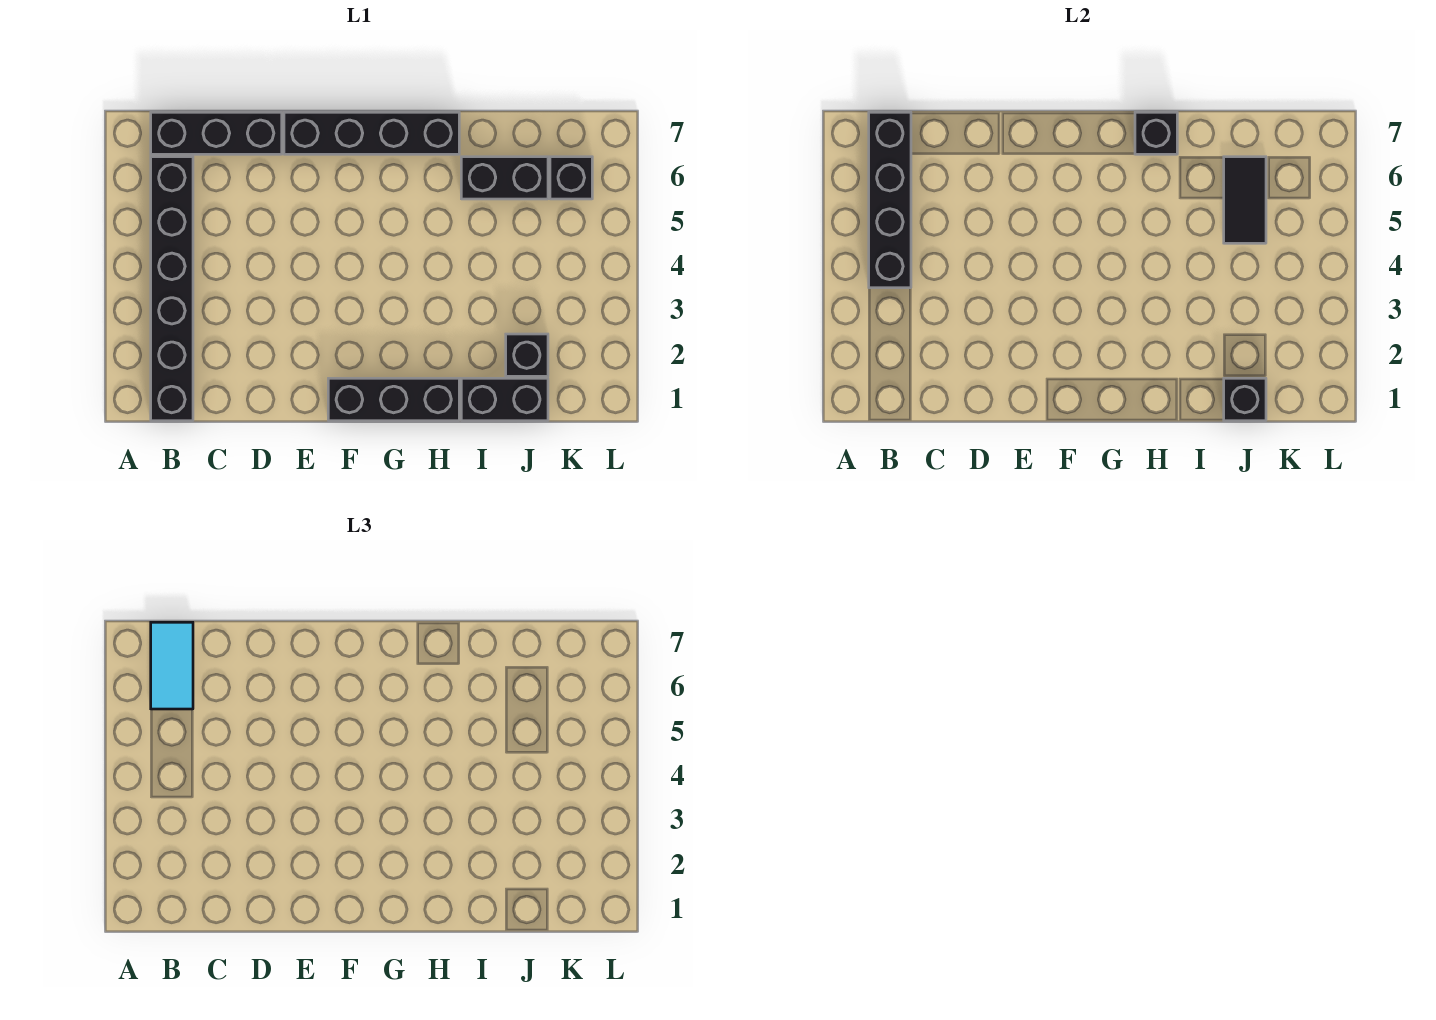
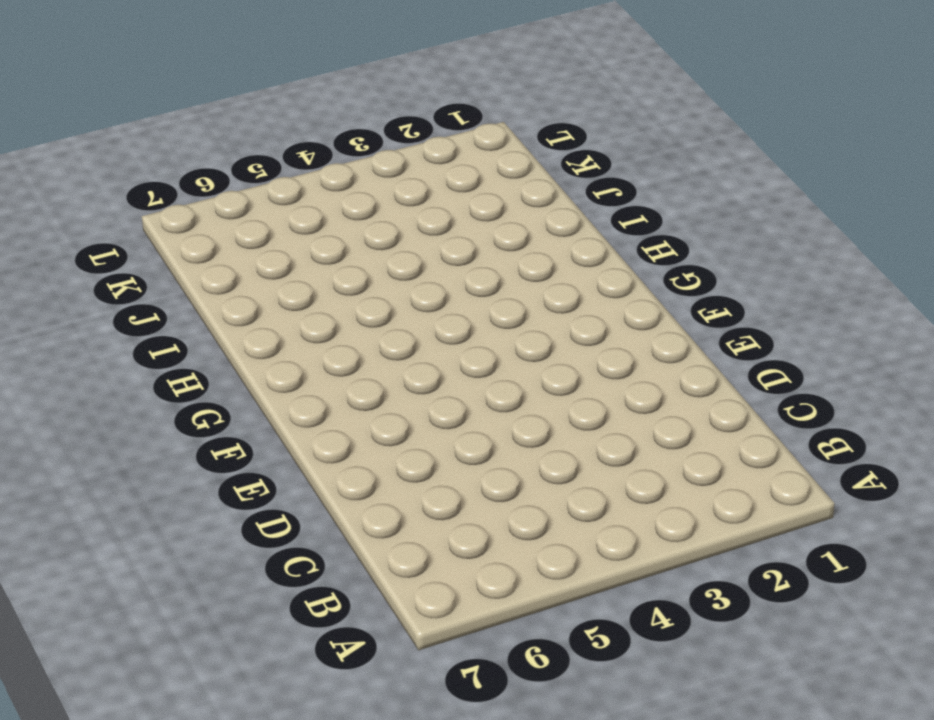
none -> black 1x6 brick [151,157,193,421]
none -> black 1x3 brick [151,112,282,154]
none -> black 1x4 brick [284,112,459,154]

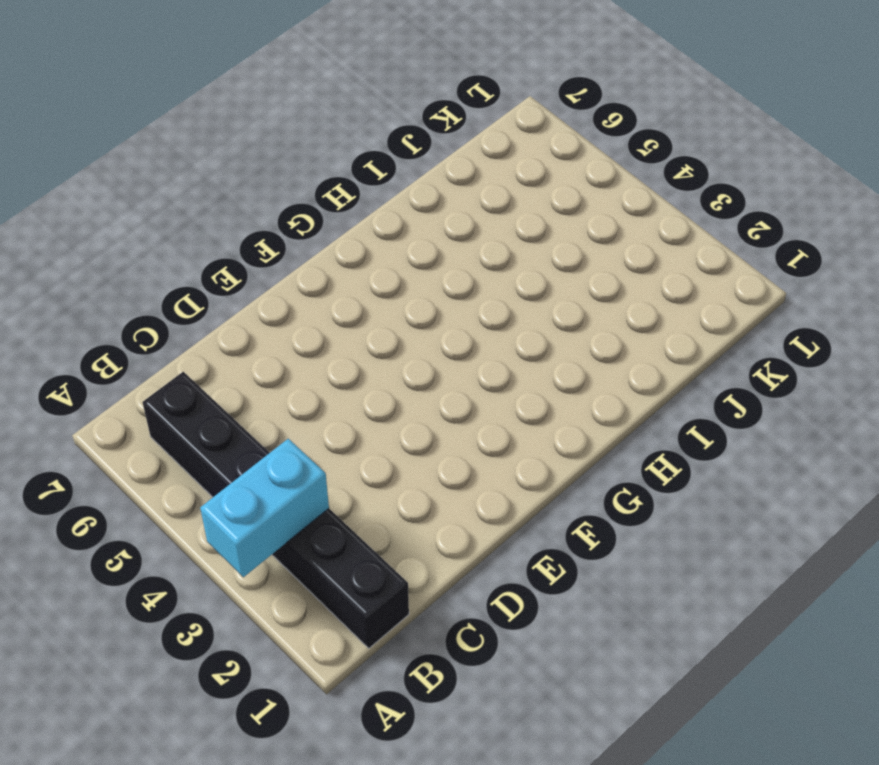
cyan 1x2 brick [200,439,329,577] -> none
none -> black 1x3 brick [151,112,282,154]
none -> black 1x4 brick [284,112,459,154]
none -> black 1x3 brick [328,378,459,421]

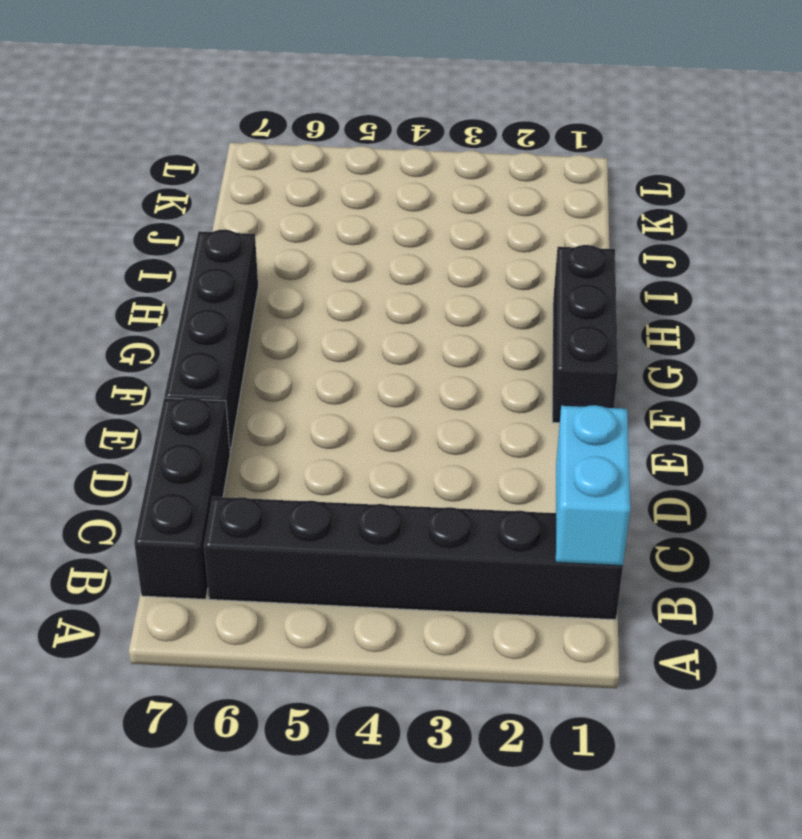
cyan 1x2 brick [556,405,630,566] -> none
none -> black 1x2 brick [461,378,548,421]
none -> black 1x2 brick [461,157,548,199]
none -> black 1x1 brick [506,334,548,376]

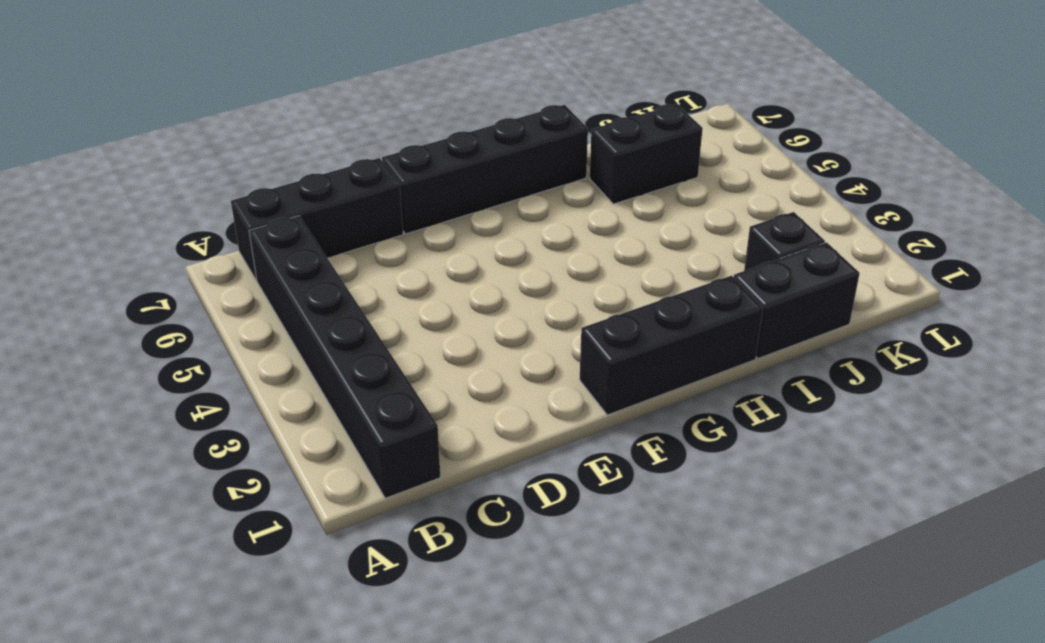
none -> black 1x1 brick [550,157,592,199]
none -> black 1x4 brick [869,112,911,288]
none -> black 1x1 brick [1135,112,1177,154]

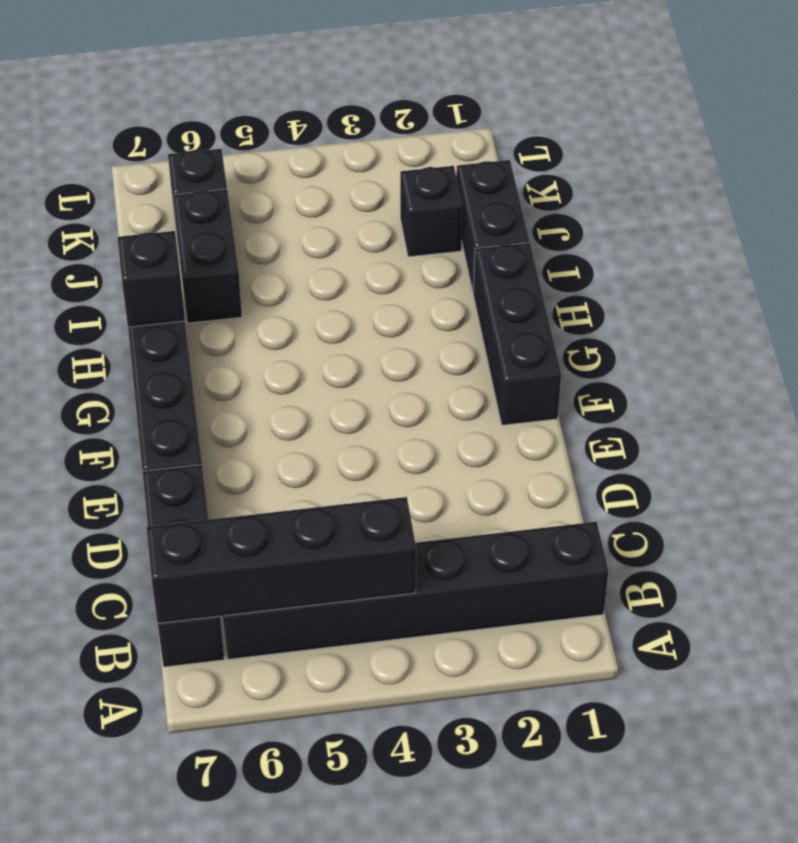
none -> black 1x1 brick [1224,378,1266,421]
none -> black 1x2 tile [1224,157,1266,243]
none -> cyan 1x2 tile [151,622,193,709]

